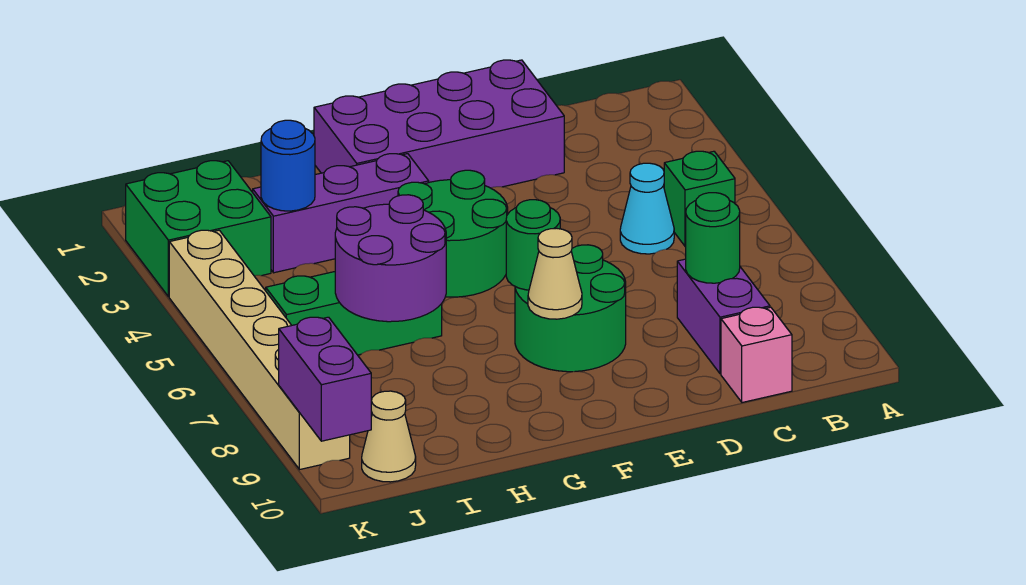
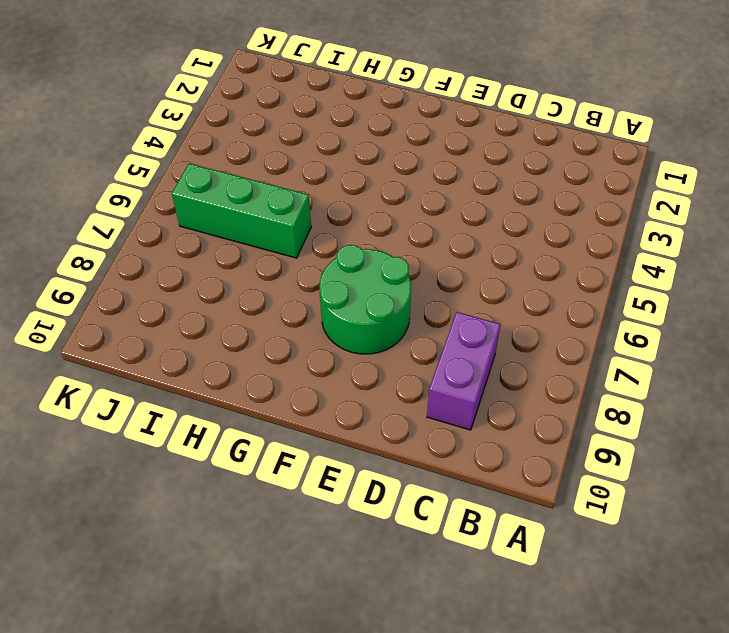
none -> green 1x1 brick [664,151,735,247]
none -> cyan 1x1 cone [620,163,674,254]
none -> pink 1x1 brick [721,307,792,402]

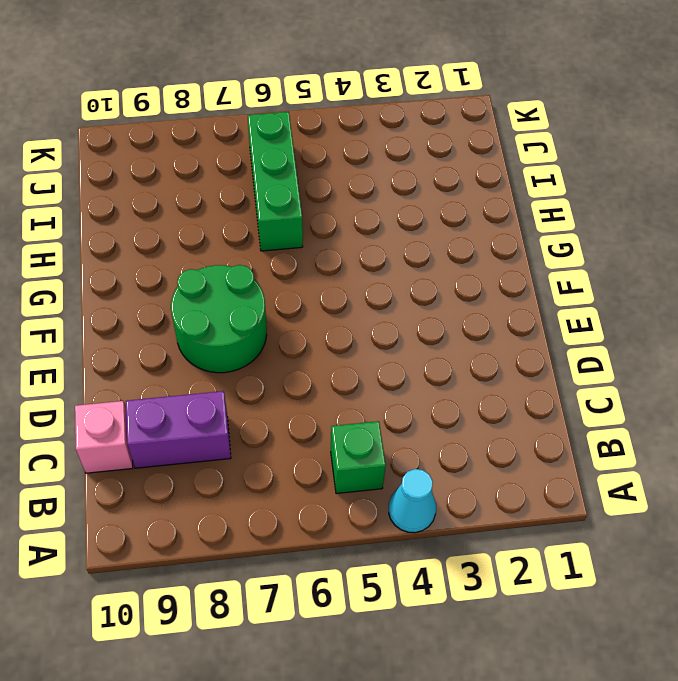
cyan 1x1 cone [389,469,436,533] -> cyan 1x1 cone moved to [620,163,674,254]
none -> purple 2x4 brick [314,60,564,188]
none -> green 2x2 round brick [398,170,508,297]
none -> purple 1x3 brick [253,154,429,273]

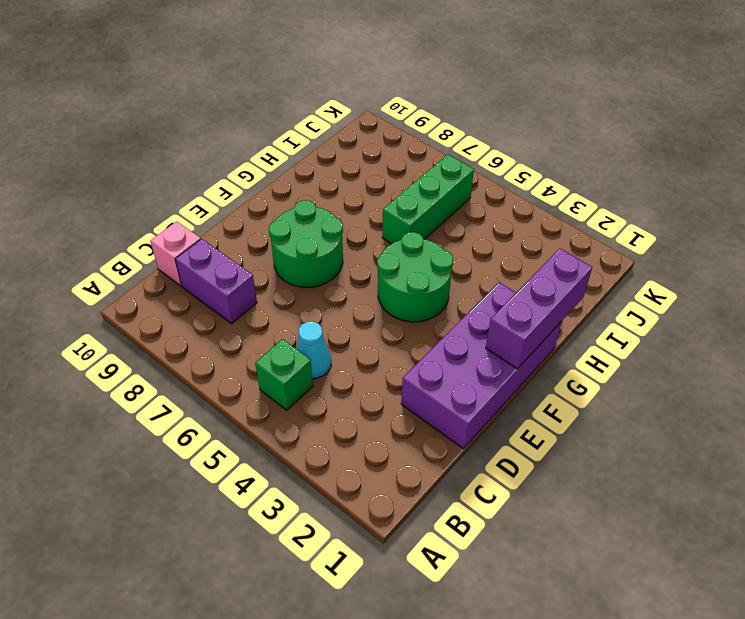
purple 1x3 brick [486,248,592,369] -> purple 1x3 brick moved to [253,154,429,273]
none -> green 2x2 brick [126,161,271,297]
none -> tan 1x1 cone [362,391,416,482]
none -> tan 1x6 brick [169,230,350,470]

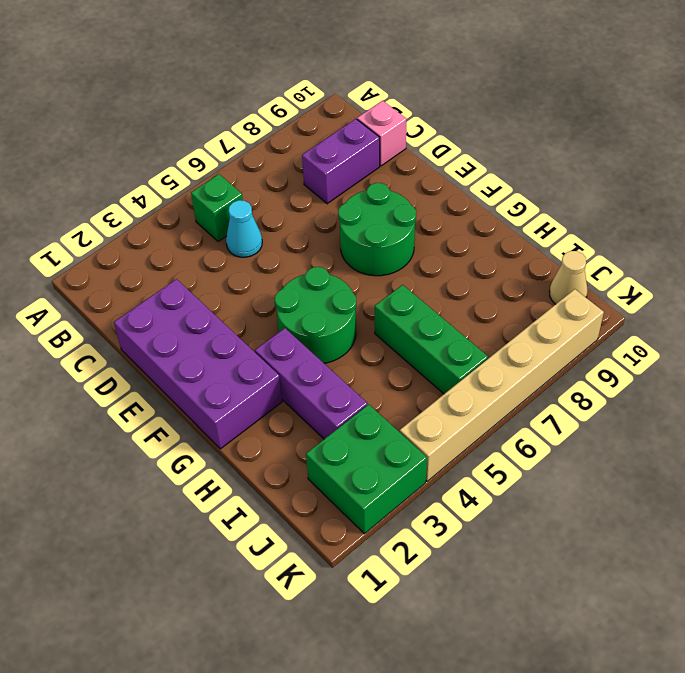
none -> green 1x1 round brick [686,193,740,283]
none -> green 1x1 round brick [506,200,560,290]
none -> tan 1x1 cone [528,229,582,319]

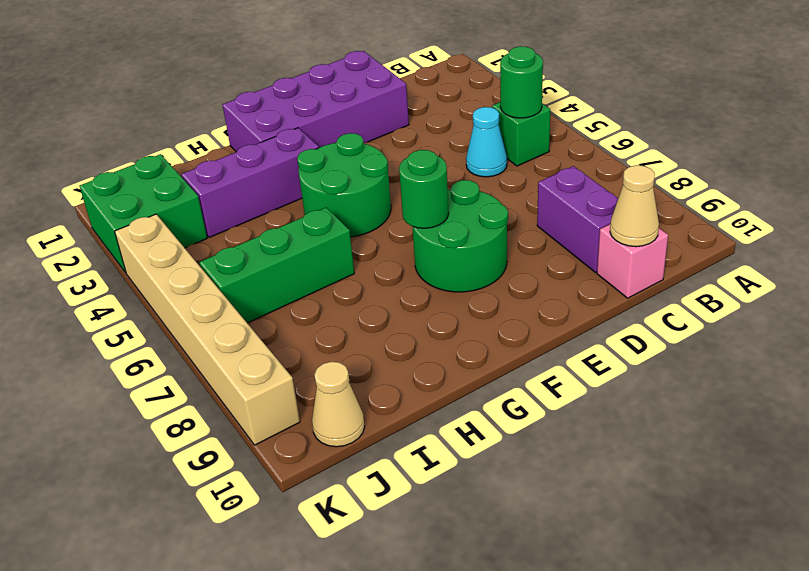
green 1x1 round brick [500,46,543,118] -> green 1x1 round brick moved to [686,193,740,283]
tan 1x1 cone [610,165,659,247] -> tan 1x1 cone moved to [528,229,582,319]
none -> purple 2x2 round brick [335,195,446,322]
none -> blue 1x1 round brick [261,120,315,211]
none -> purple 1x2 brick [279,317,371,441]

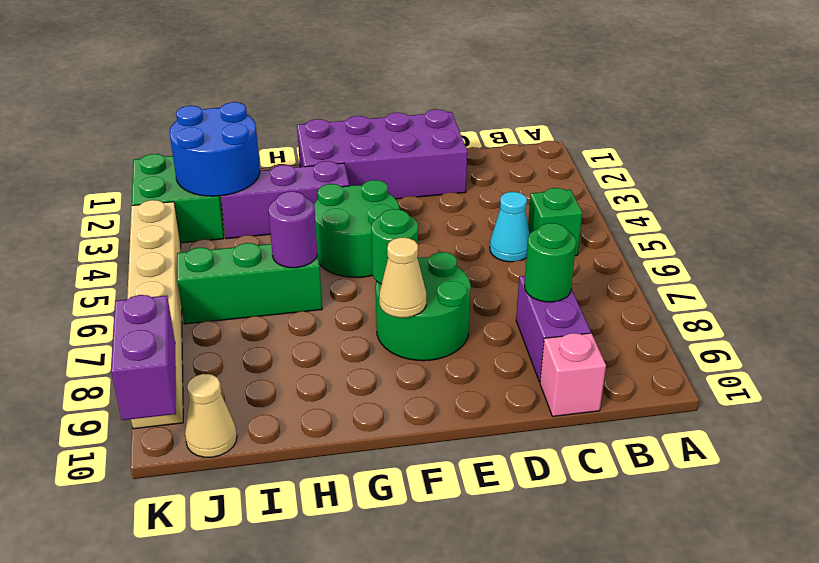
purple 1x1 round brick [268,191,317,268] -> purple 2x2 round brick [335,195,446,322]
blue 2x2 round brick [170,102,260,196] -> blue 1x1 round brick [261,120,315,211]

